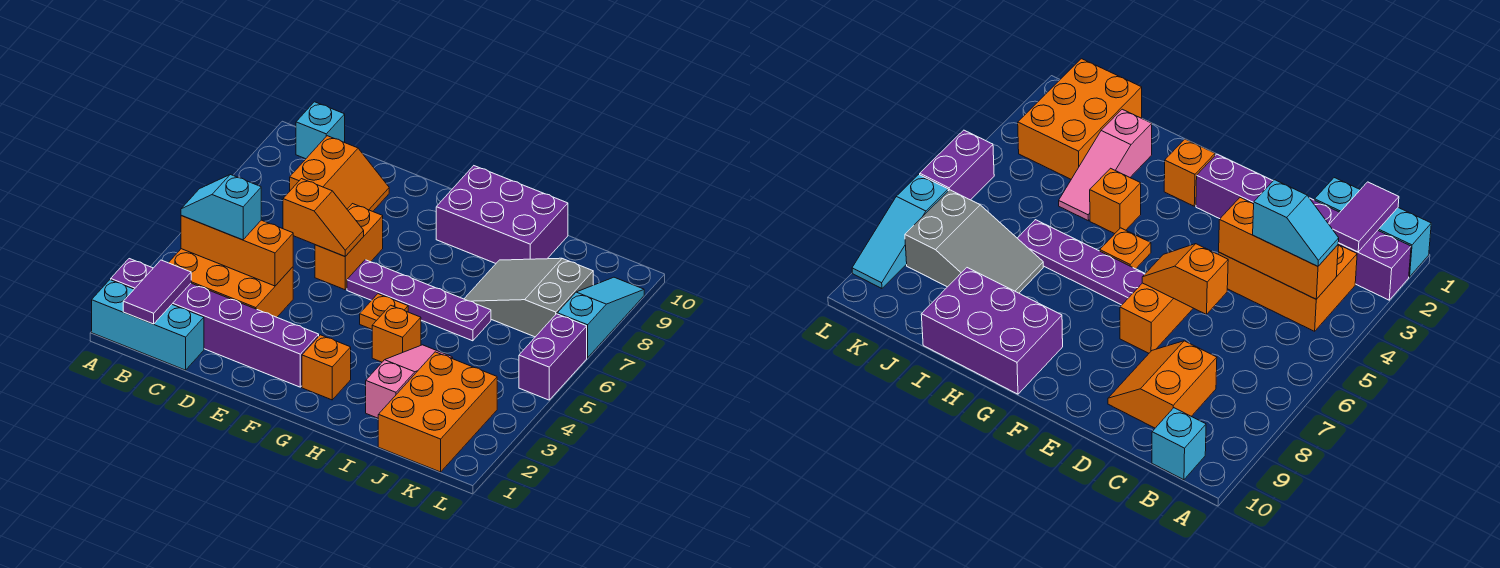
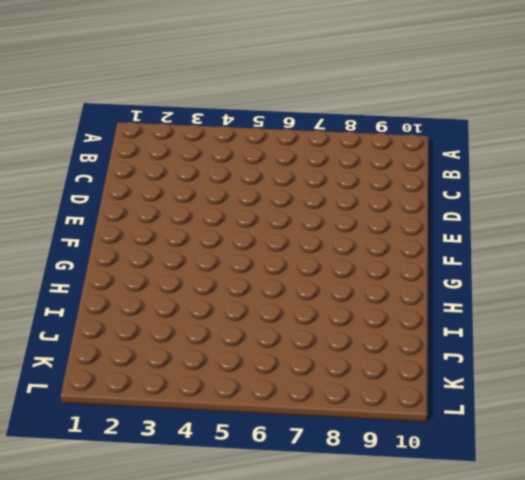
none -> cyan 1x3 brick [92,280,204,370]
none -> purple 1x6 brick [111,259,319,387]
none -> orange 2x3 brick [169,249,293,317]

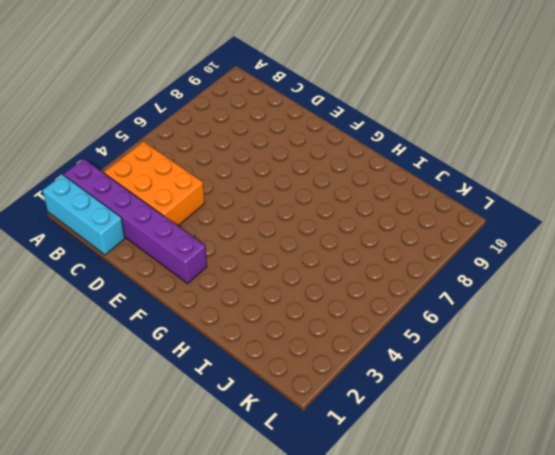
none -> cyan 1x1 brick [296,102,345,159]
none -> orange 2x2 slope [290,136,389,211]
none -> orange 1x2 brick [315,204,383,290]

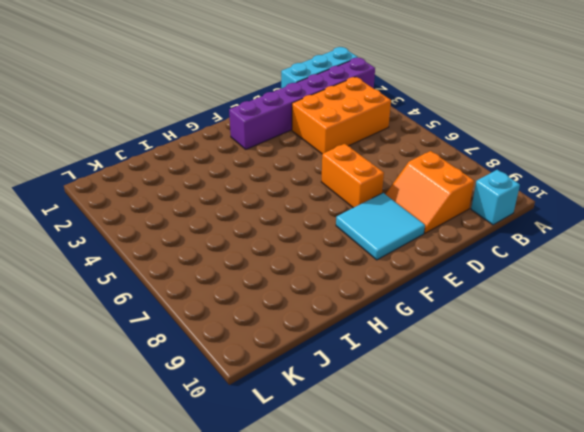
cyan 2x2 tile [336,193,425,260] -> none
none -> purple 1x4 plate [347,260,491,341]
none -> orange 1x1 brick [302,335,351,400]
none -> orange 1x1 plate [360,294,408,329]

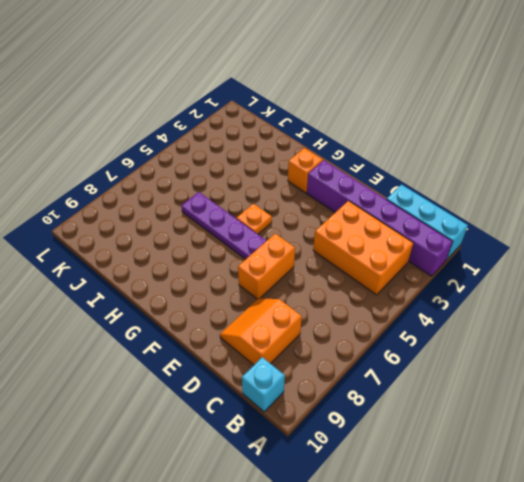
none -> purple 2x3 brick [436,166,568,263]
none -> orange 1x1 brick [372,305,421,362]
none -> pink 1x3 slope [366,345,453,418]

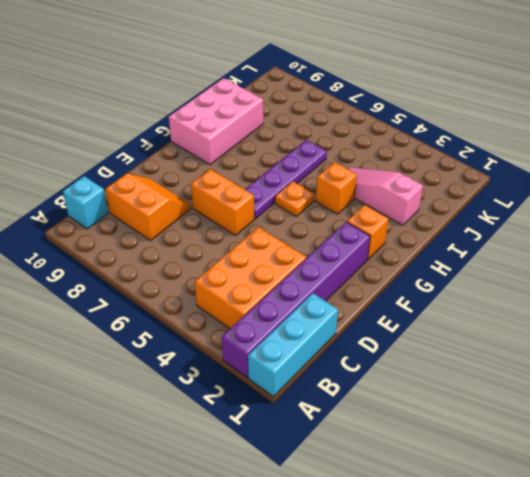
pink 2x3 brick [169,78,263,165] -> purple 2x3 brick [436,166,568,263]
none -> grey 2x3 slope [464,258,593,337]
none -> orange 2x3 brick [378,352,497,472]
none -> purple 1x2 brick [519,314,587,400]

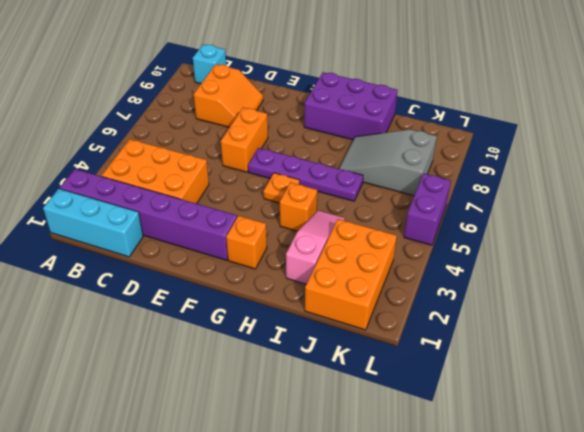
none -> cyan 1x3 slope [557,277,644,358]
none -> purple 1x2 tile [123,260,191,324]
none -> orange 1x3 brick [181,216,293,286]

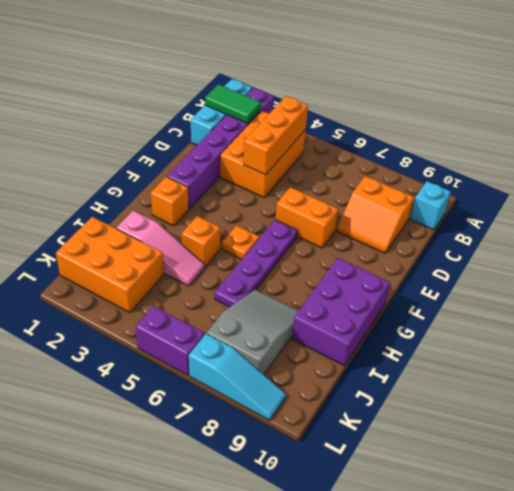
green 1x2 tile [205,84,261,124] -> purple 1x2 tile [123,260,191,324]
none -> orange 1x2 slope [283,179,364,256]
none -> cyan 1x2 slope [181,174,261,240]

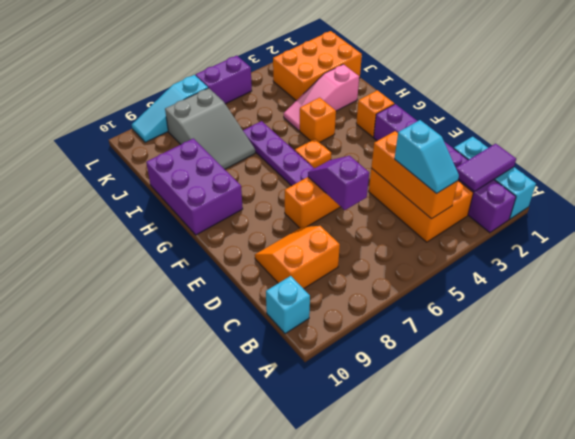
purple 1x2 slope [308,156,369,210] -> orange 1x2 slope [283,179,364,256]

